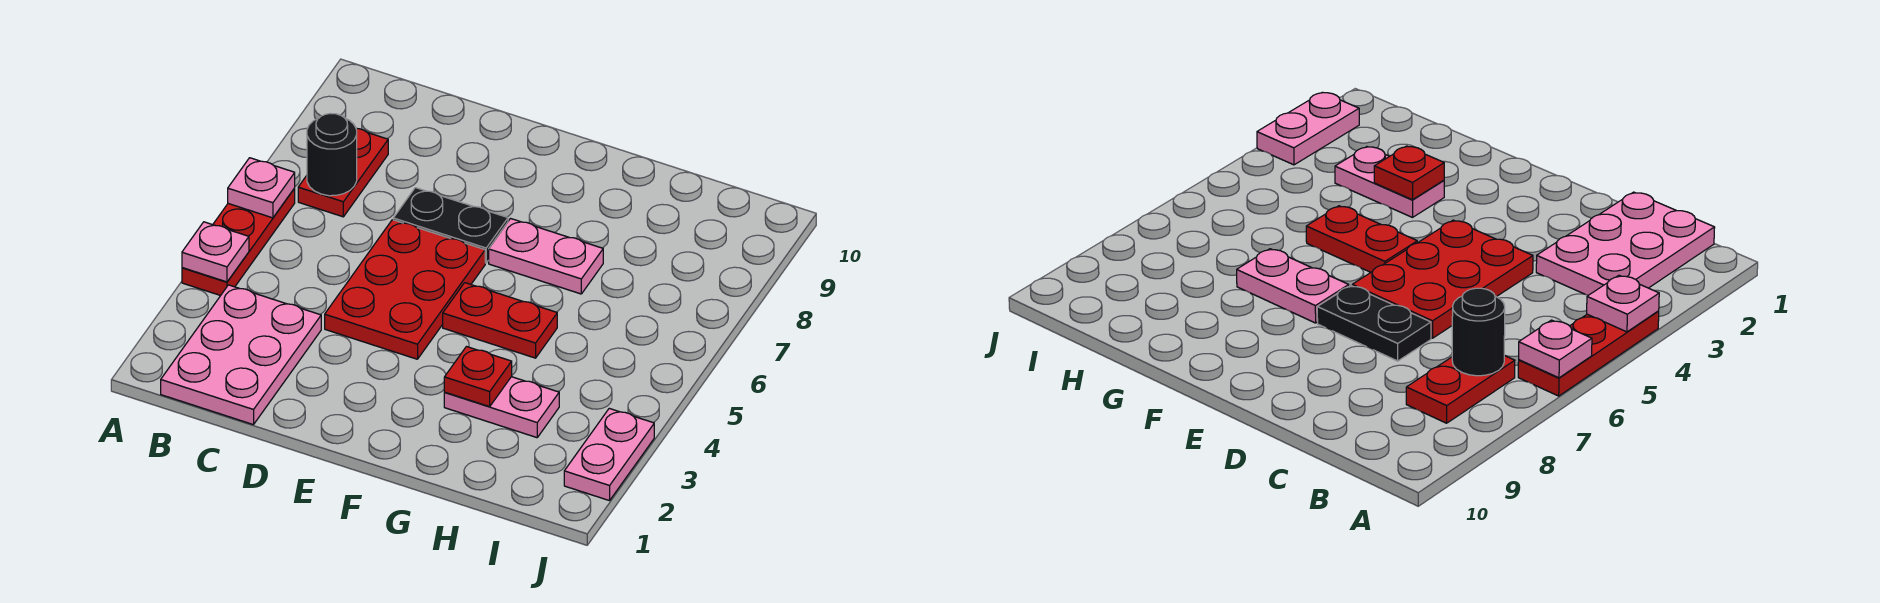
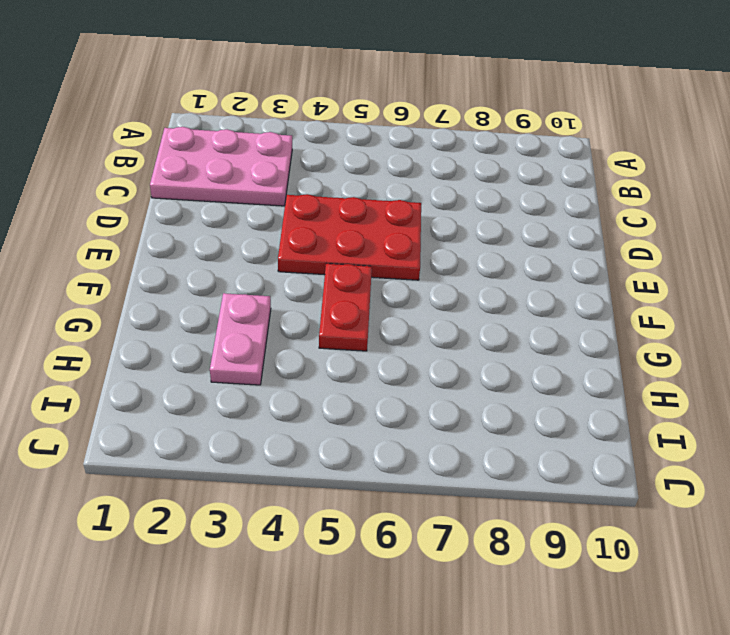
none -> red 1x3 plate [182,189,295,296]
none -> red 1x2 plate [298,128,388,217]
none -> black 1x2 plate [393,188,508,263]

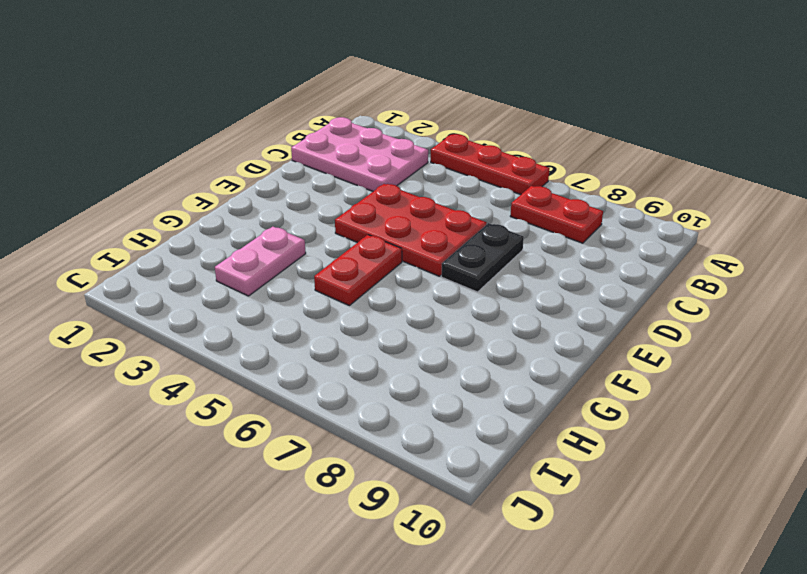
none -> pink 1x2 plate [489,219,603,294]
none -> pink 1x2 plate [564,408,654,501]
none -> pink 1x1 plate [182,222,249,282]

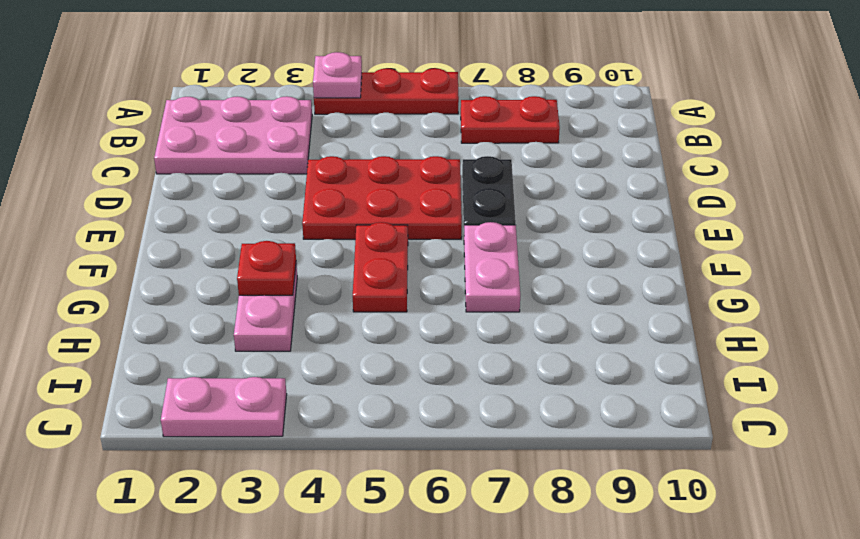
none -> pink 1x1 plate [228,158,295,218]
none -> black 1x1 round brick [307,113,357,196]

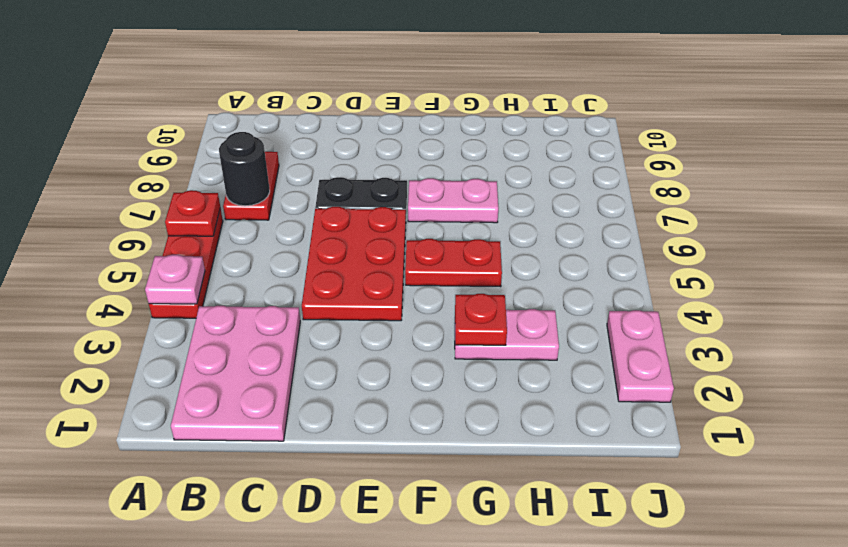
red 1x1 plate [165,190,220,236] -> pink 1x1 plate [228,158,295,218]

